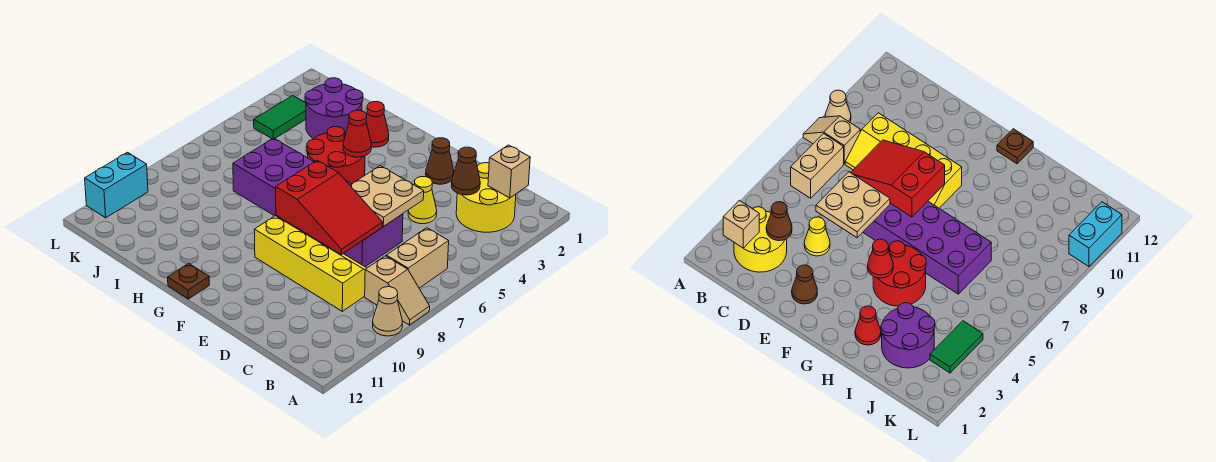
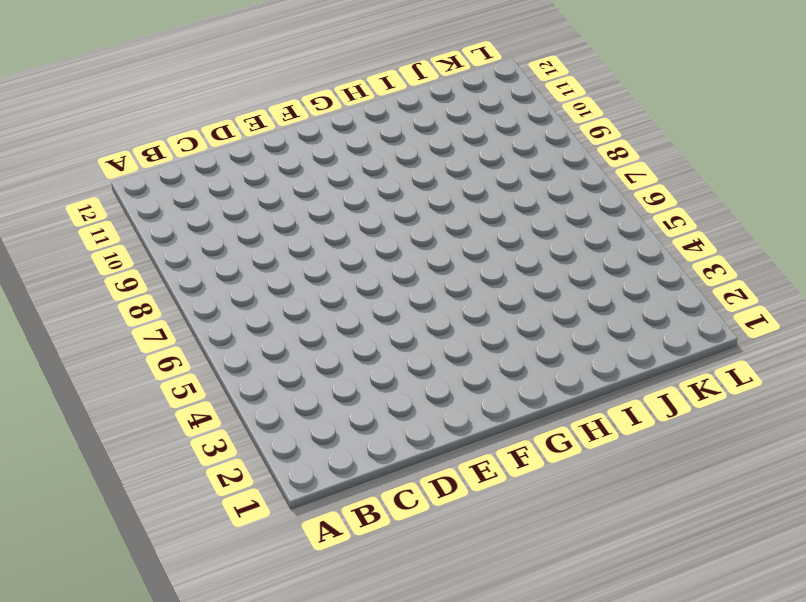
none -> tan 1x2 slope [365,256,430,325]
none -> tan 1x1 cone [373,287,402,336]
none -> yellow 2x2 round brick [456,163,516,232]

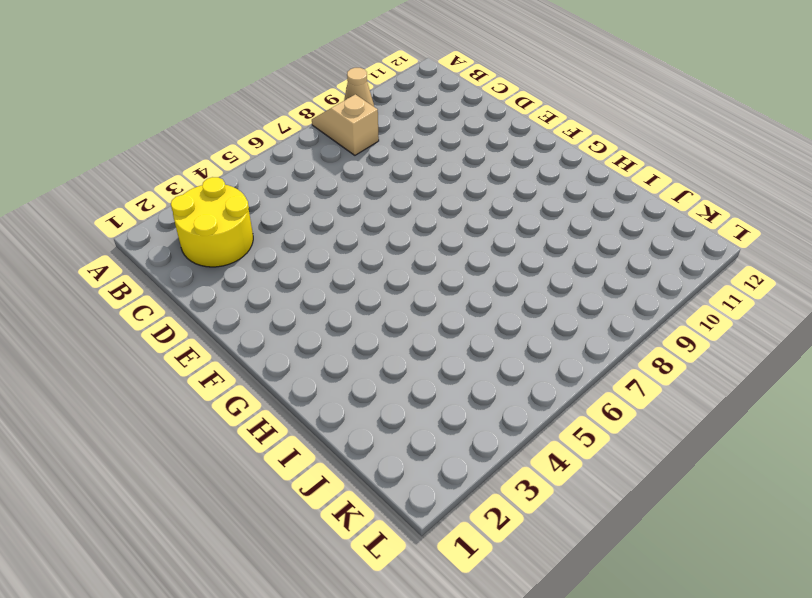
none -> tan 1x2 brick [386,228,449,288]
none -> yellow 2x4 slope [254,216,367,311]
none -> yellow 1x1 cone [408,177,437,224]

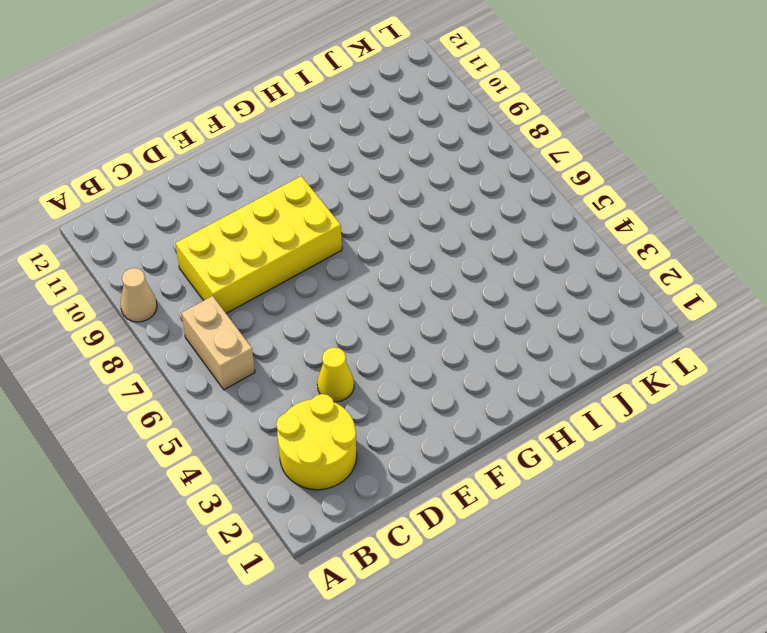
yellow 2x4 brick [175,176,342,313] -> yellow 2x4 slope [254,216,367,311]
none -> tan 1x2 slope [365,256,430,325]
none -> purple 2x6 brick [233,138,403,267]
none -> brown 1x1 cone [426,138,454,184]

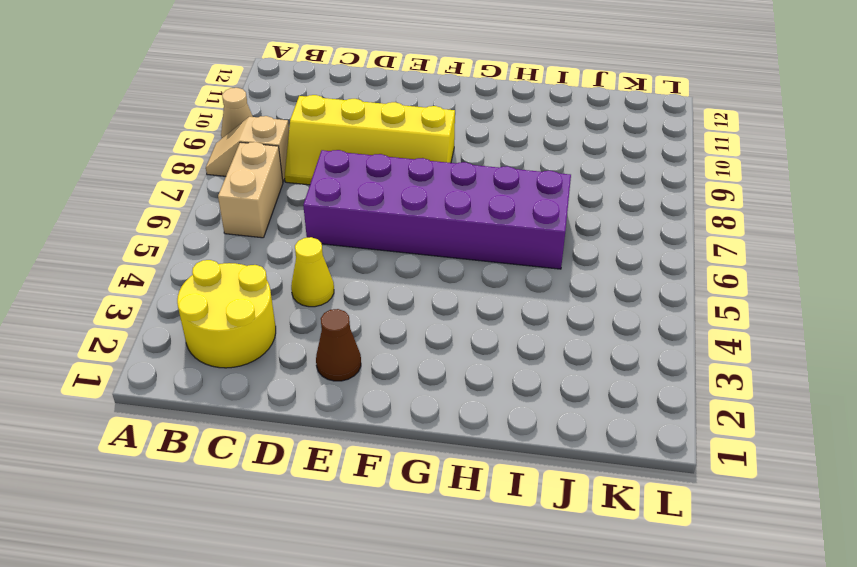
none -> red 2x2 round brick [307,127,365,184]
none -> brown 1x1 plate [168,263,209,299]
none -> red 1x1 cone [366,101,389,147]

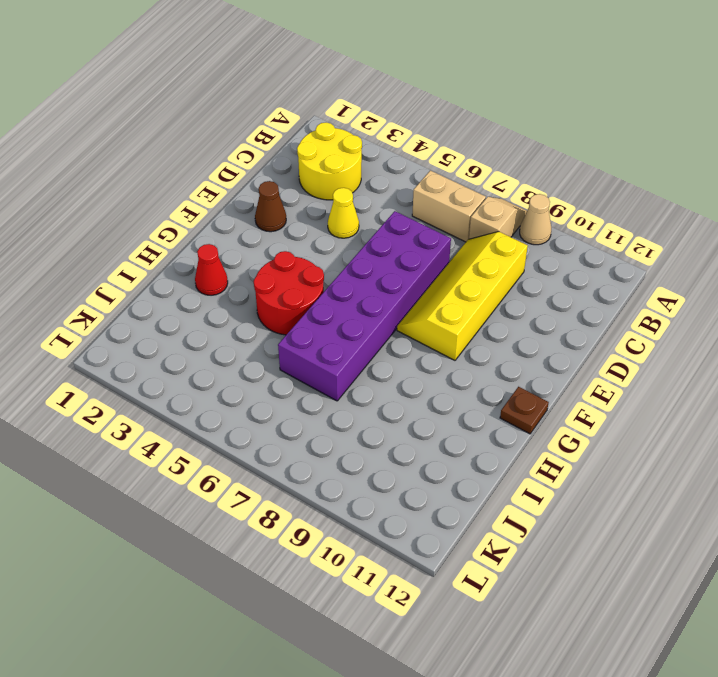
none -> purple 2x2 round brick [305,78,363,139]
none -> green 1x2 tile [254,96,306,139]
none -> cyan 1x2 brick [85,152,148,218]

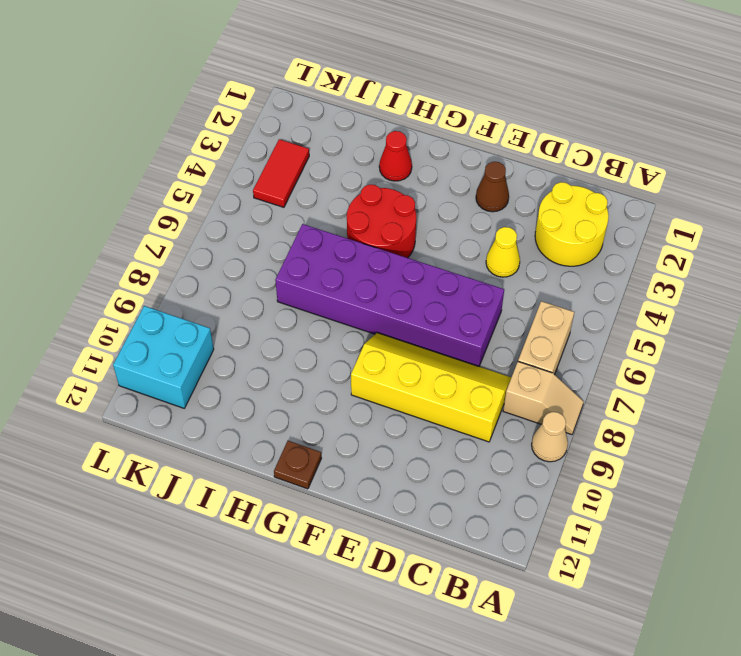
red 1x2 tile [253,139,309,207] -> green 1x2 tile [254,96,306,139]
cyan 2x2 brick [113,306,214,408] -> cyan 1x2 brick [85,152,148,218]
none -> purple 2x2 round brick [305,78,363,139]
none -> tan 1x1 brick [488,145,530,198]
none -> brown 1x1 cone [452,147,480,195]

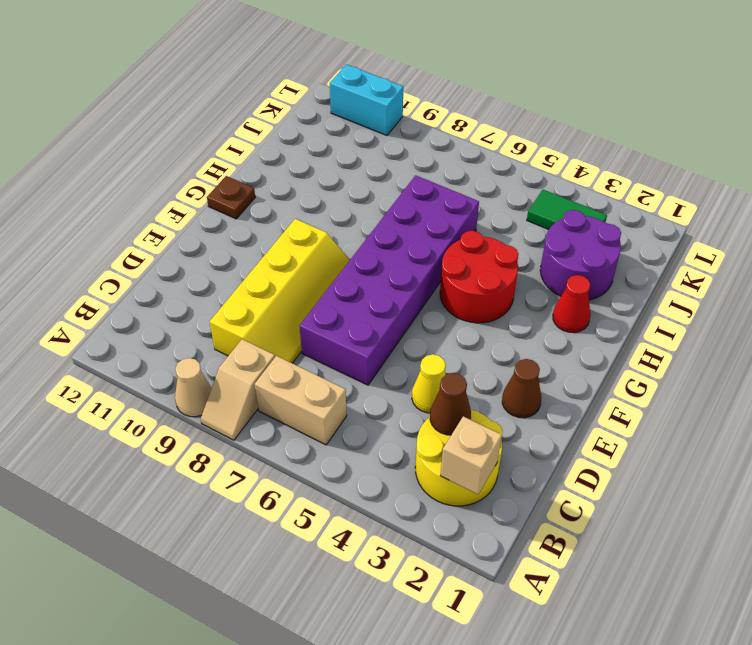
none -> tan 2x2 plate [350,166,424,227]
none -> red 2x3 slope [276,160,383,254]
none -> red 1x1 cone [343,110,371,157]

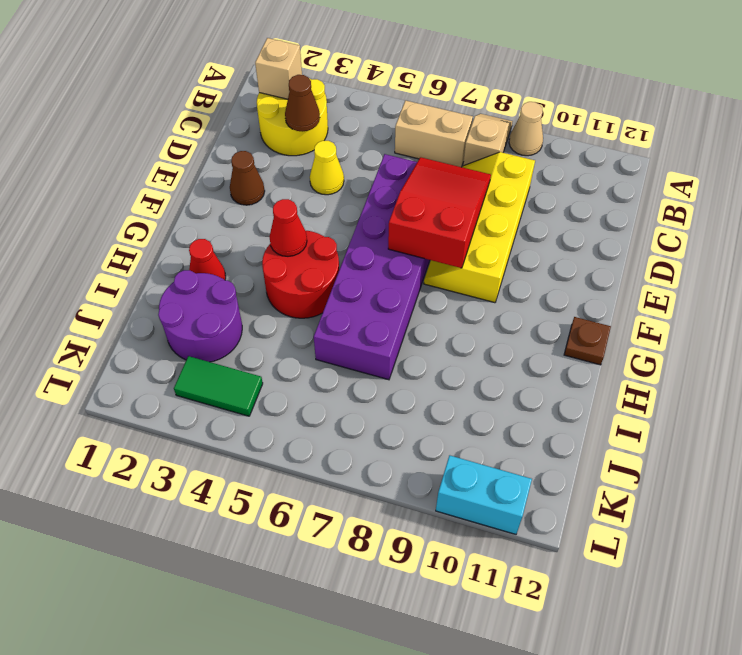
none -> tan 2x2 plate [350,166,424,227]

